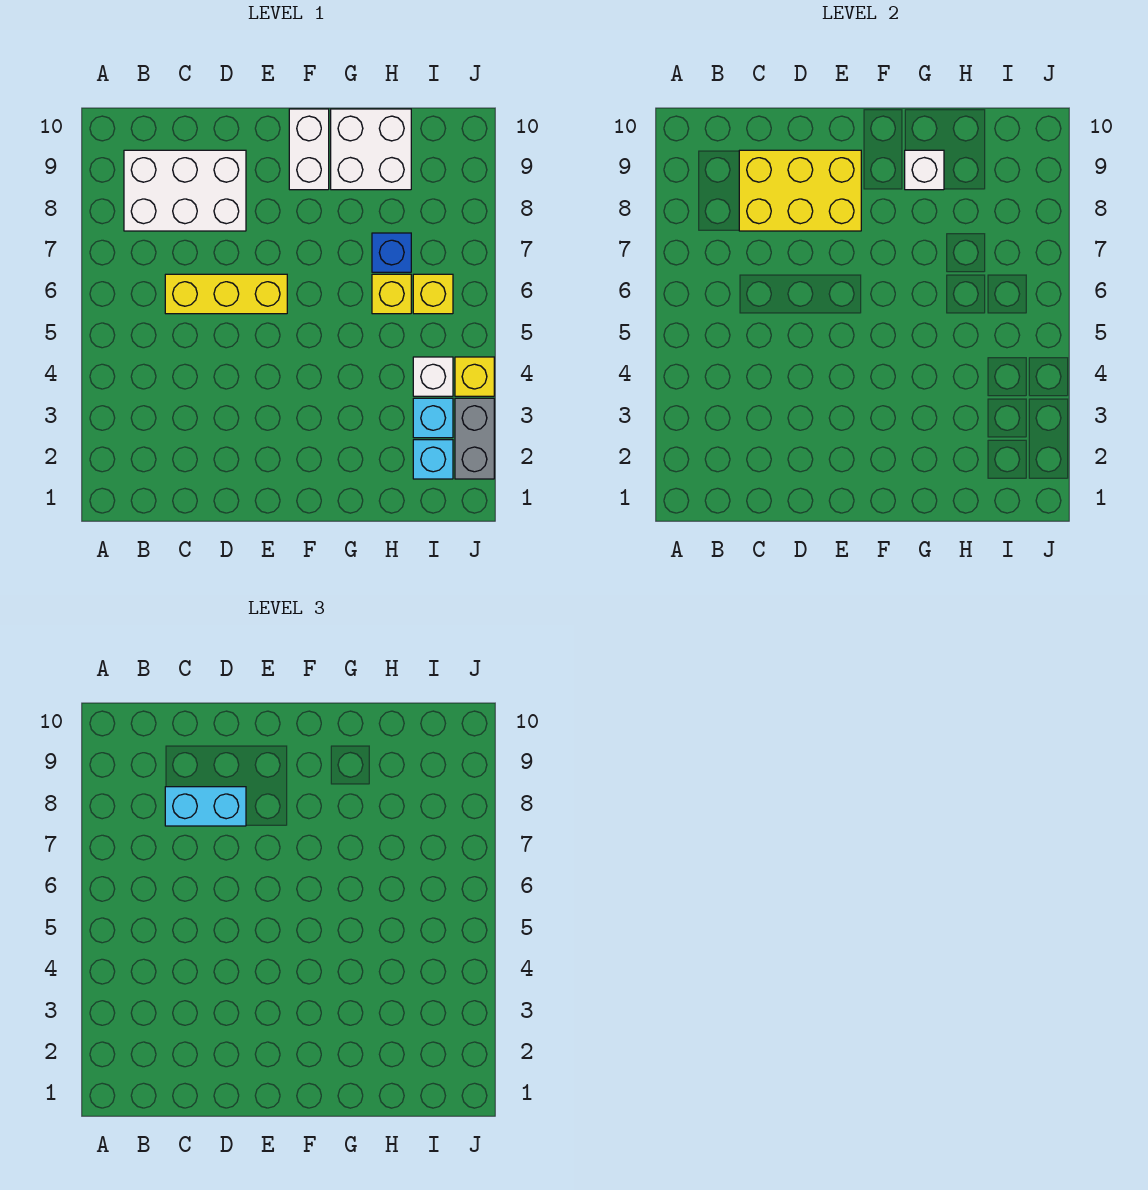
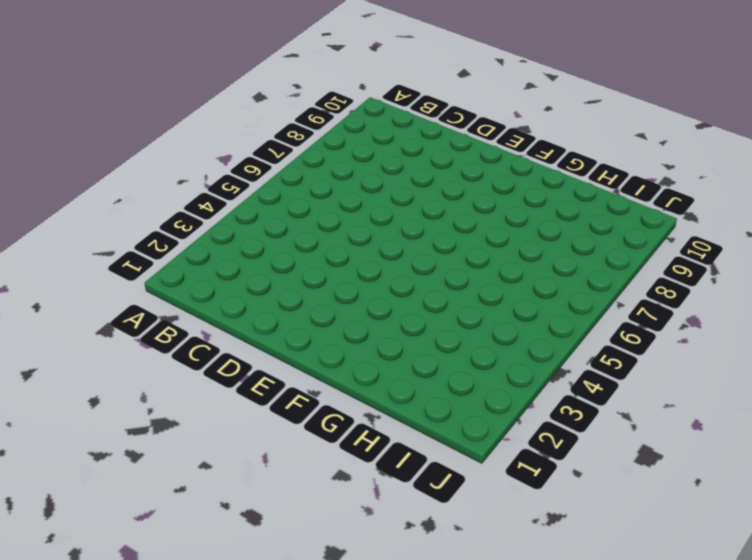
none -> white 2x3 brick [124,150,246,231]
none -> yellow 1x3 brick [165,274,287,314]
none -> white 1x2 brick [289,109,329,190]

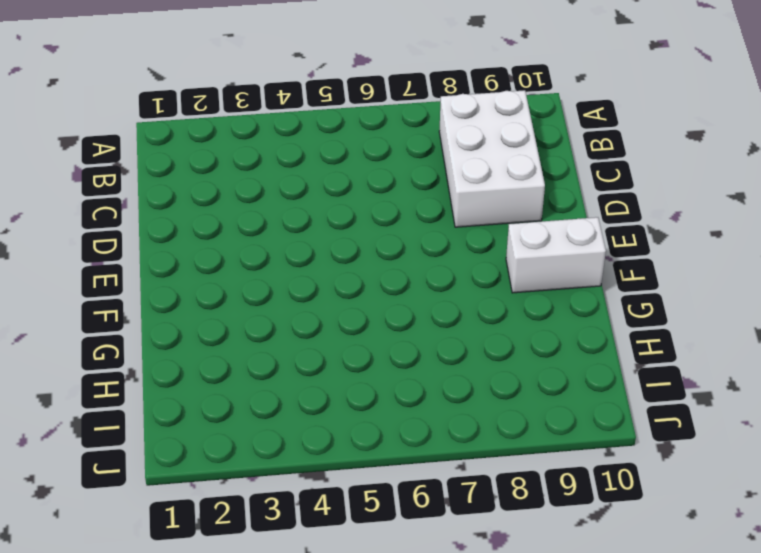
none -> yellow 1x3 brick [165,274,287,314]
none -> white 2x2 brick [331,109,411,190]
none -> yellow 1x1 brick [372,274,411,314]

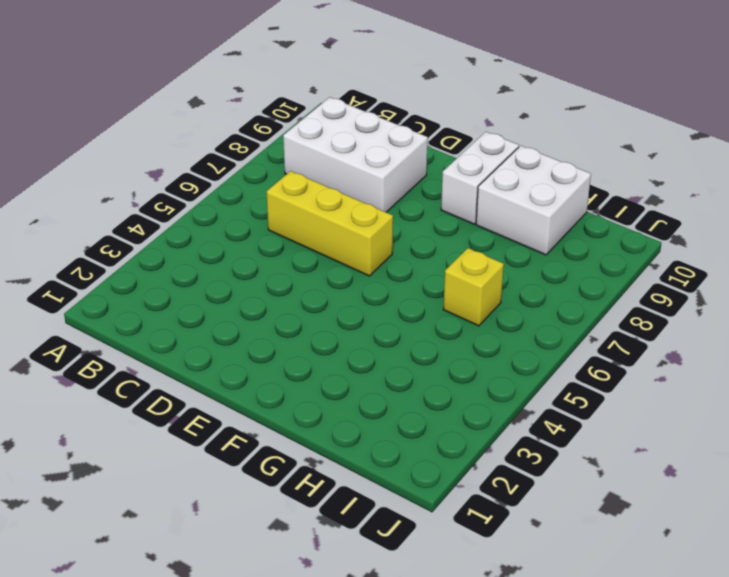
none -> blue 1x1 brick [372,233,411,272]
none -> cyan 1x1 brick [413,440,453,479]
none -> cyan 1x1 brick [413,398,453,438]

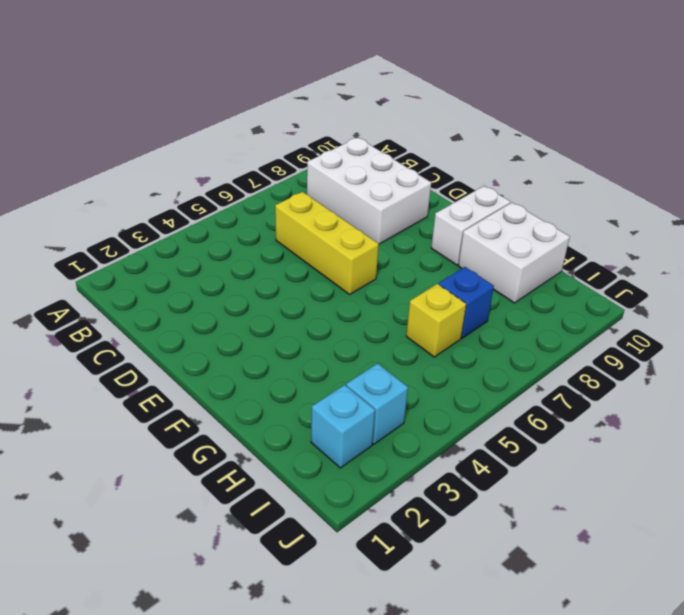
none -> white 1x1 brick [413,357,453,396]
none -> yellow 1x1 brick [413,274,453,314]
none -> grey 1x2 brick [455,398,494,479]

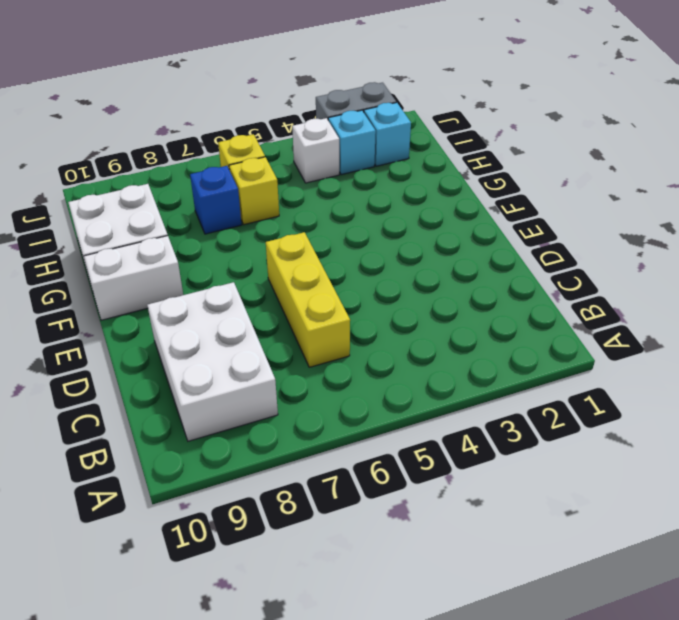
none -> yellow 1x1 brick [455,357,494,396]
none -> yellow 2x3 brick [739,150,861,231]
none -> white 1x1 brick [905,150,944,190]

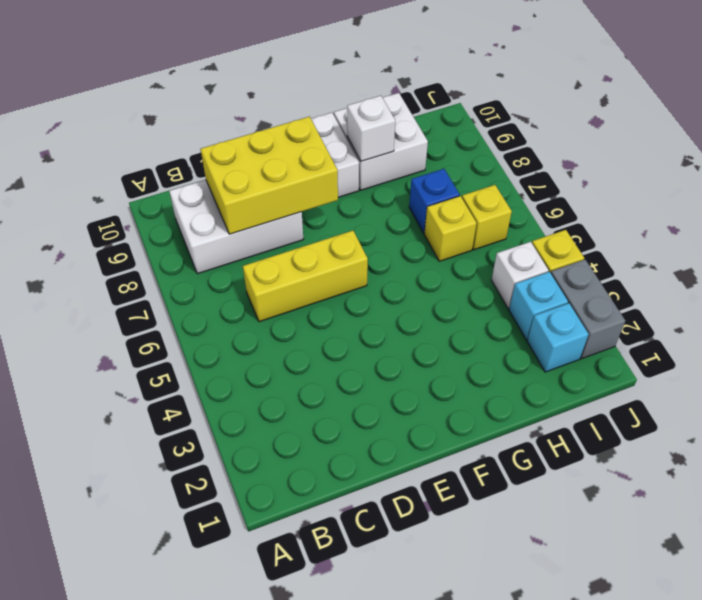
none -> cyan 1x2 brick [165,787,246,826]

